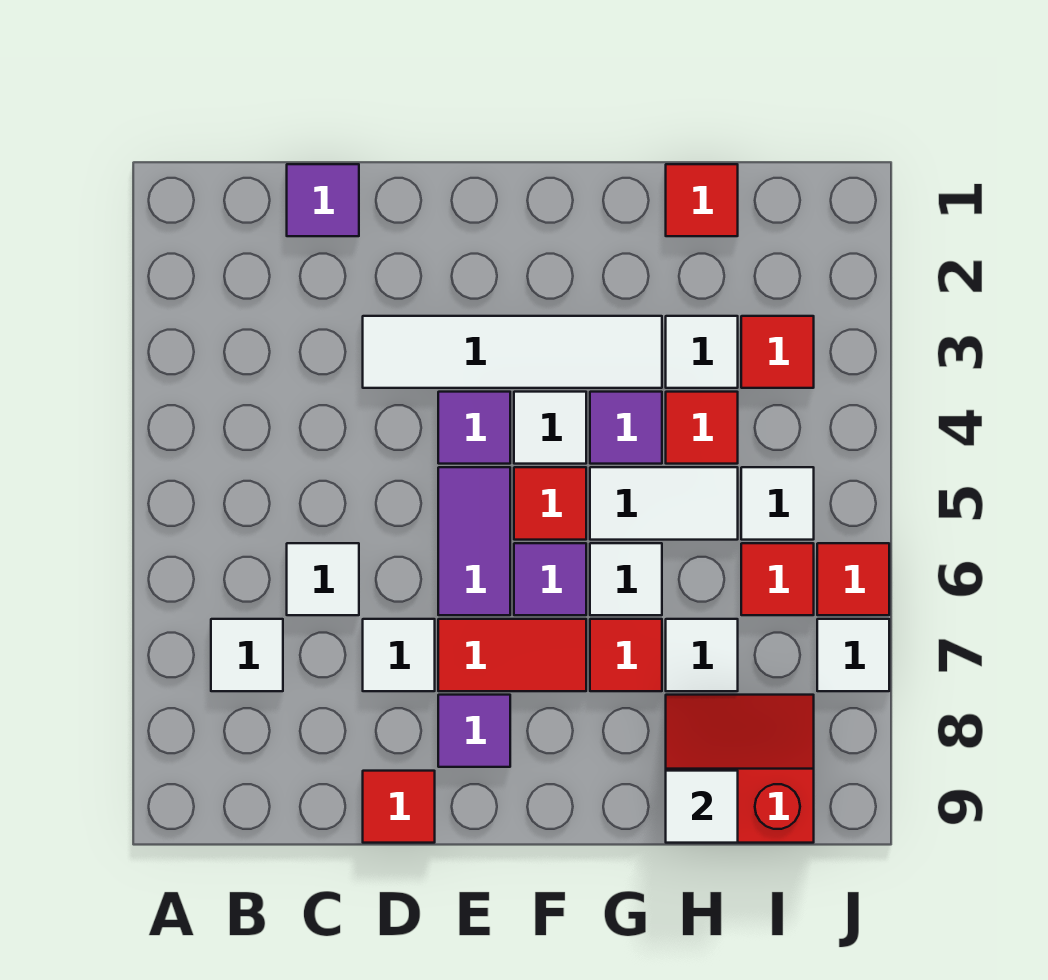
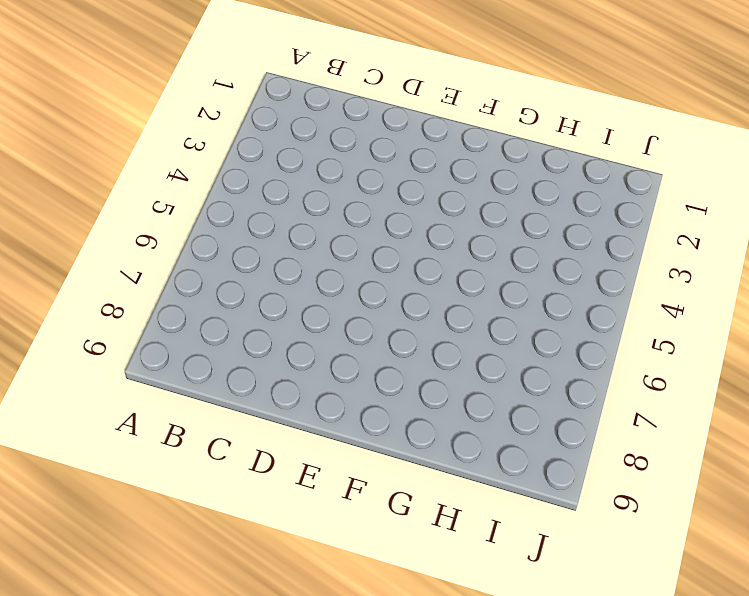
none -> white 1x1 tile [211,619,283,691]
none -> purple 1x1 tile [287,164,359,236]
none -> white 1x1 tile [287,543,359,615]

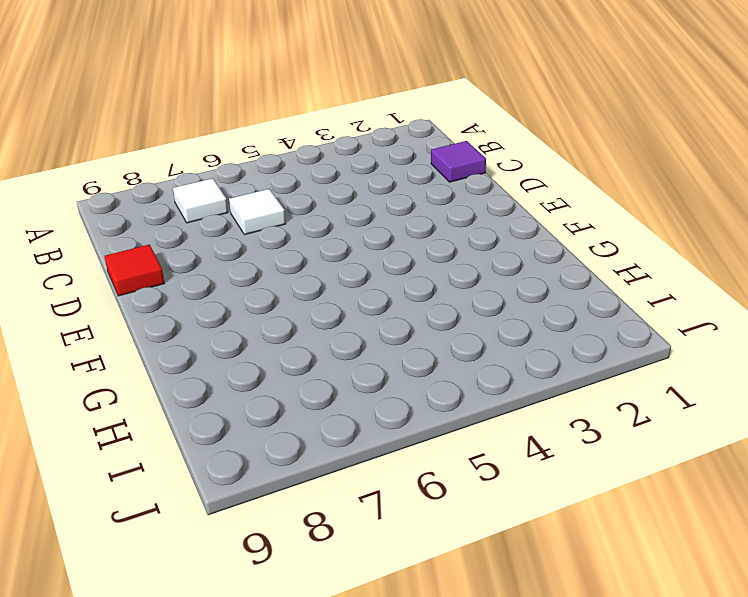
none -> white 1x4 tile [363,316,662,388]
none -> white 1x1 tile [363,619,435,691]
none -> purple 1x1 tile [438,392,510,464]

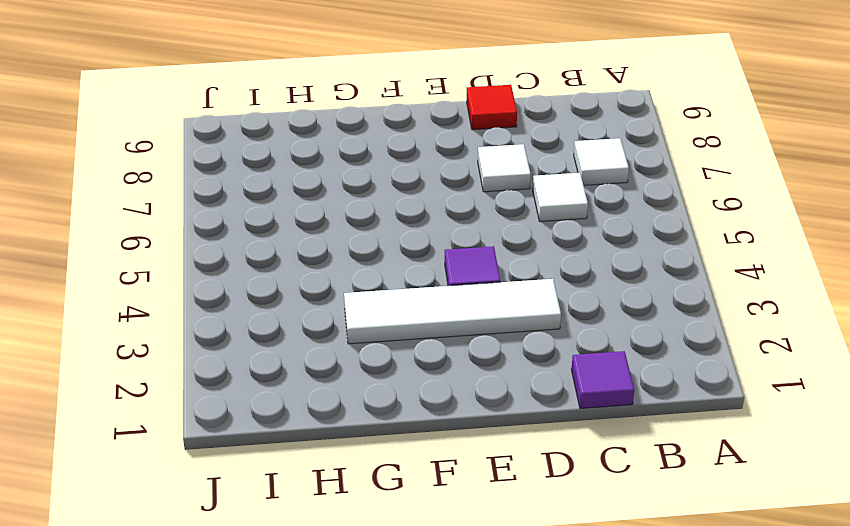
none -> purple 1x2 tile [438,467,510,615]
none -> red 1x2 tile [438,619,586,691]
none -> purple 1x1 tile [438,695,510,767]

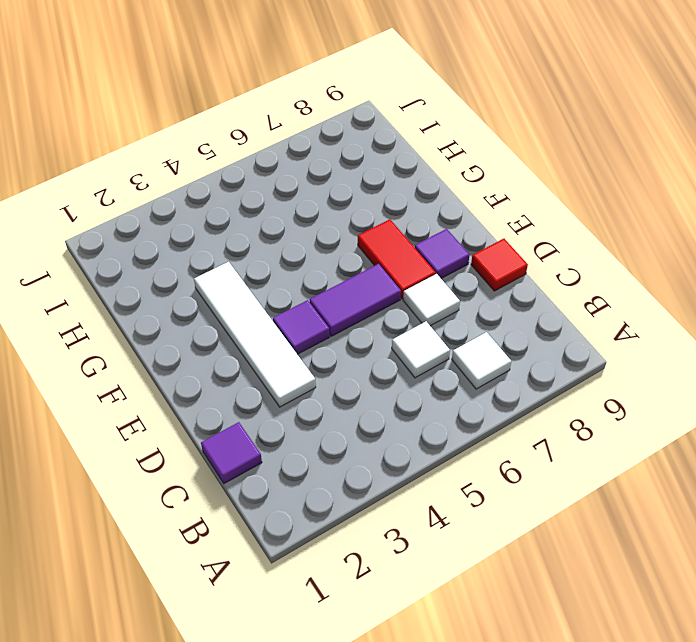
none -> white 1x1 tile [514,392,586,464]
none -> red 1x1 tile [514,467,586,540]
none -> purple 1x1 tile [514,543,586,615]

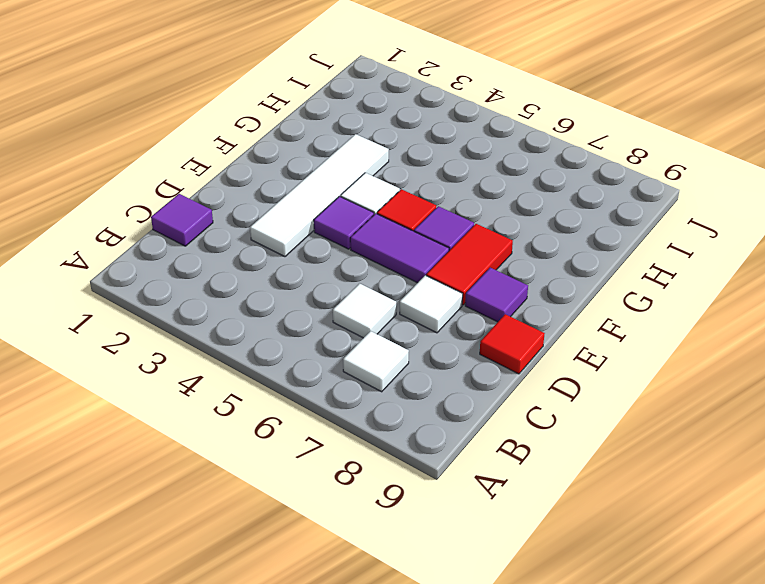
none -> purple 1x1 tile [590,392,662,464]
none -> white 1x2 tile [590,467,738,540]
none -> white 1x1 tile [590,543,662,615]

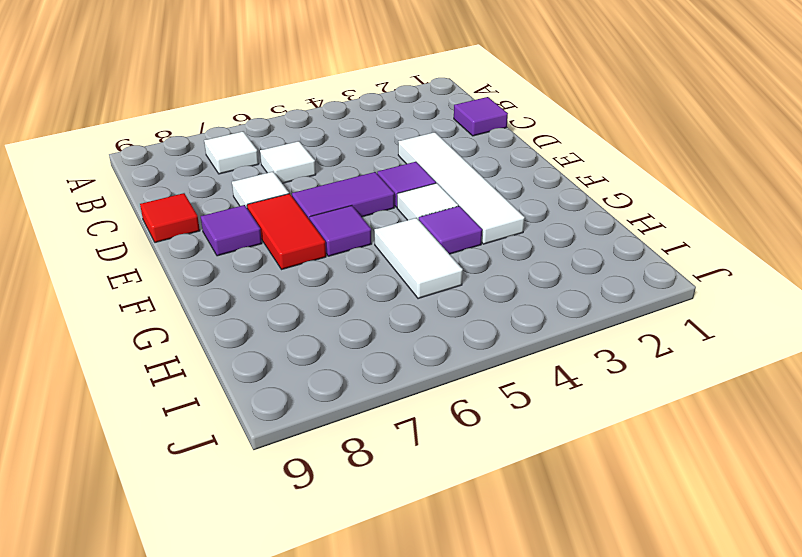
none -> red 1x1 tile [514,467,586,540]
none -> white 1x1 tile [590,543,662,615]
none -> red 1x1 tile [590,619,662,691]

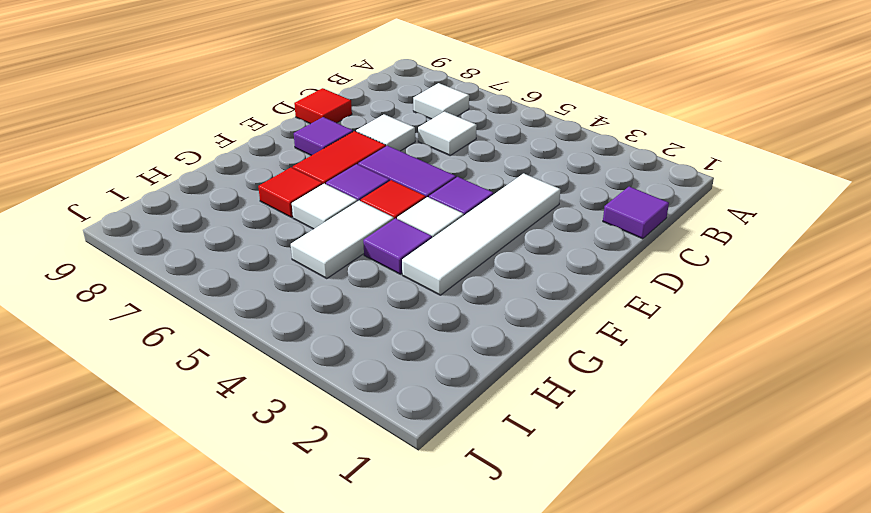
none -> red 1x1 tile [666,164,738,236]
none -> white 1x1 tile [666,316,738,388]
none -> red 1x1 tile [666,392,738,464]

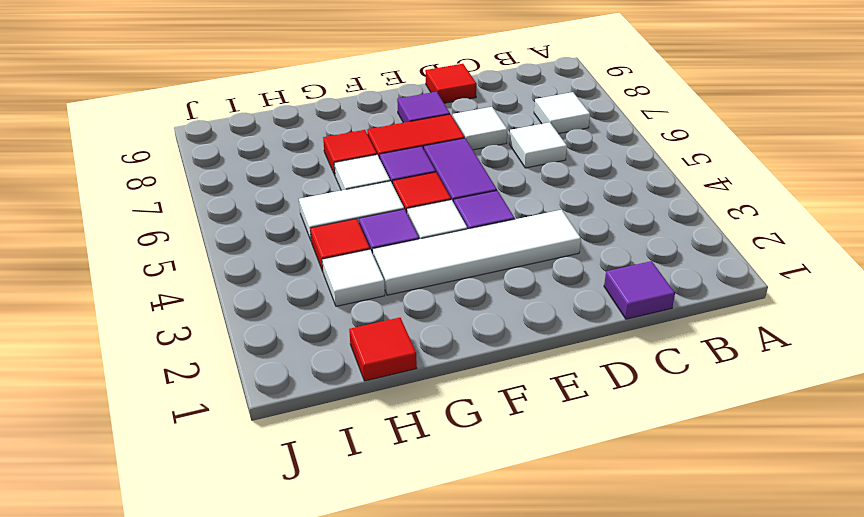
none -> white 1x1 tile [666,619,738,691]
none -> red 2x2 slope [666,695,814,843]
none -> red 1x1 tile [741,316,814,388]

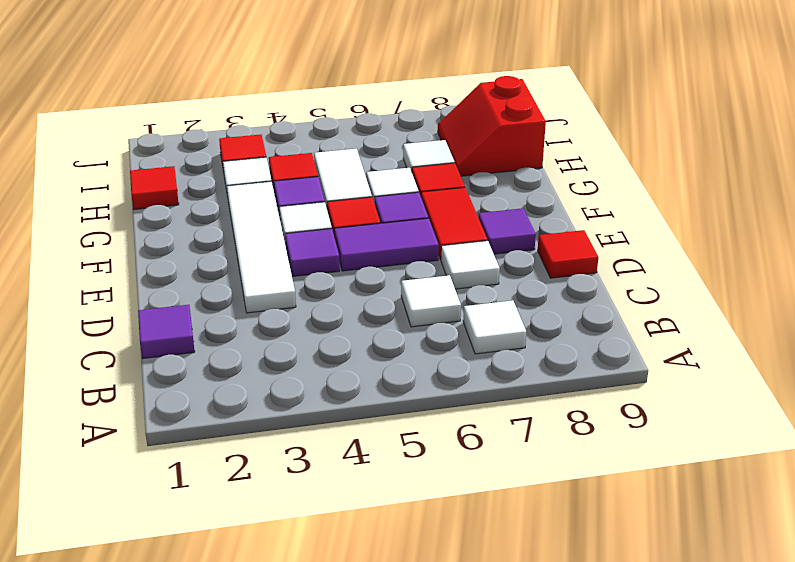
none -> white 1x1 tile [741,467,814,540]
none -> red 1x1 tile [741,543,814,615]
none -> red 1x1 tile [817,543,889,615]

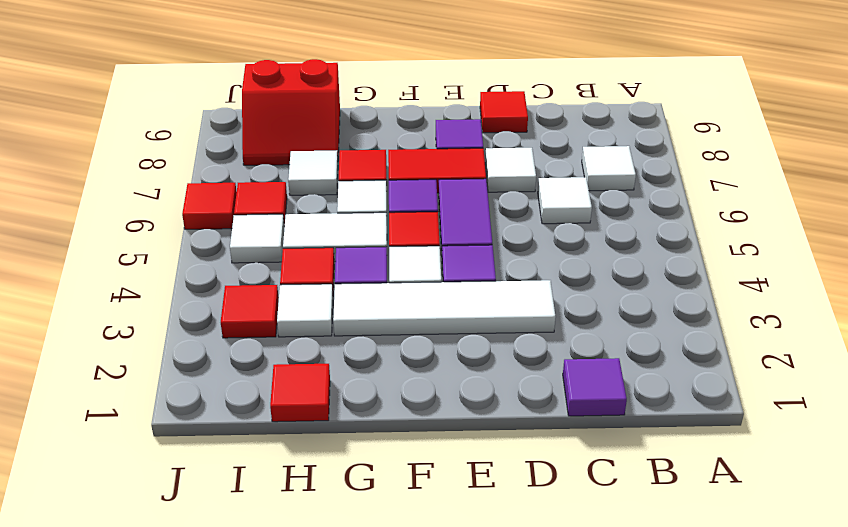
none -> white 1x1 tile [817,619,889,691]
none -> white 1x1 tile [666,771,738,843]

